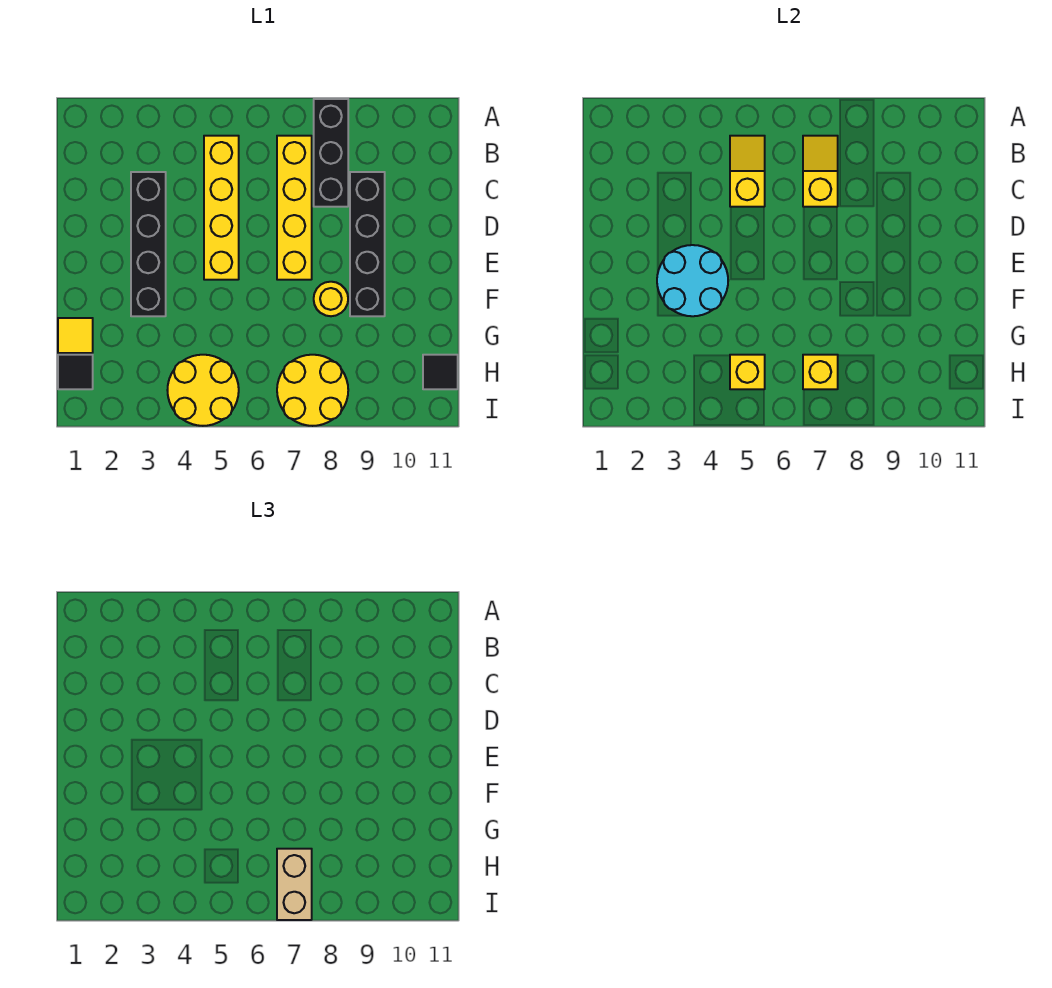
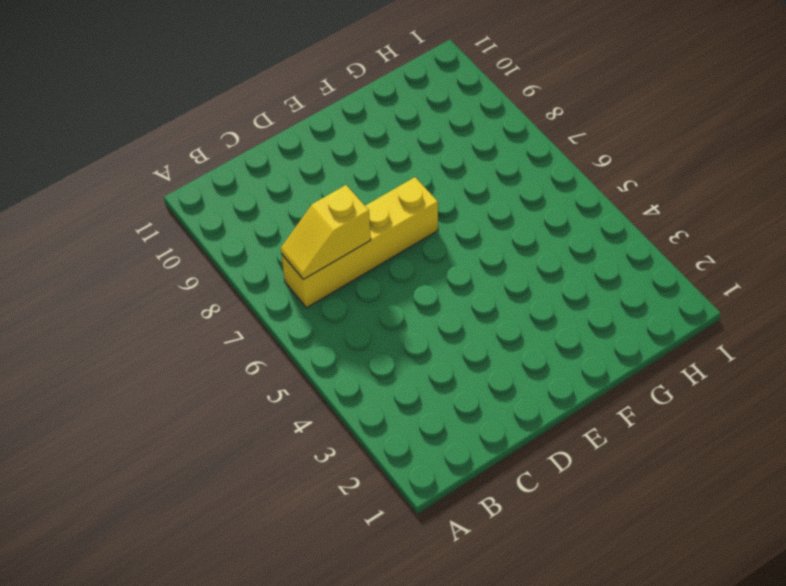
none -> black 1x3 brick [314,99,348,207]
none -> yellow 1x4 brick [204,136,239,280]
none -> black 1x4 brick [131,172,166,316]

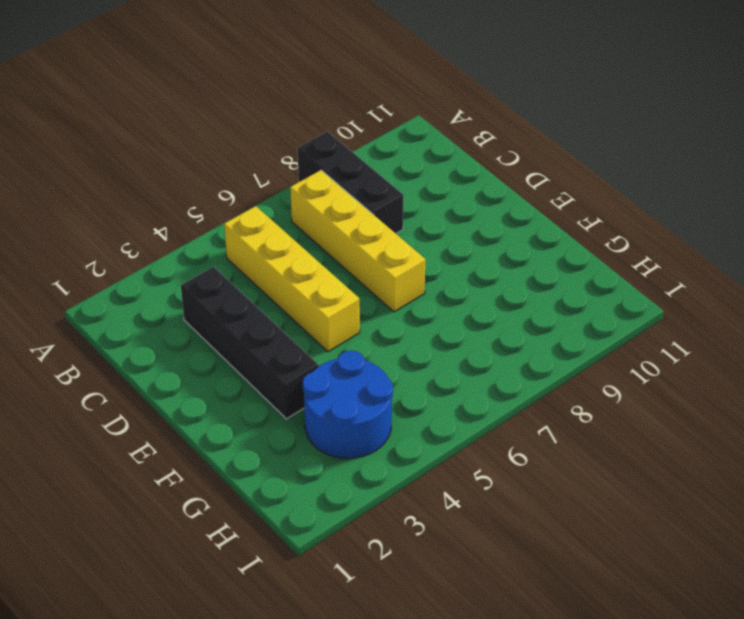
blue 2x2 round brick [303,351,393,459] -> yellow 2x2 round brick [167,355,239,426]
none -> black 1x4 brick [350,172,385,316]
none -> yellow 1x1 round brick [314,282,348,316]
none -> yellow 1x1 tile [58,318,93,353]

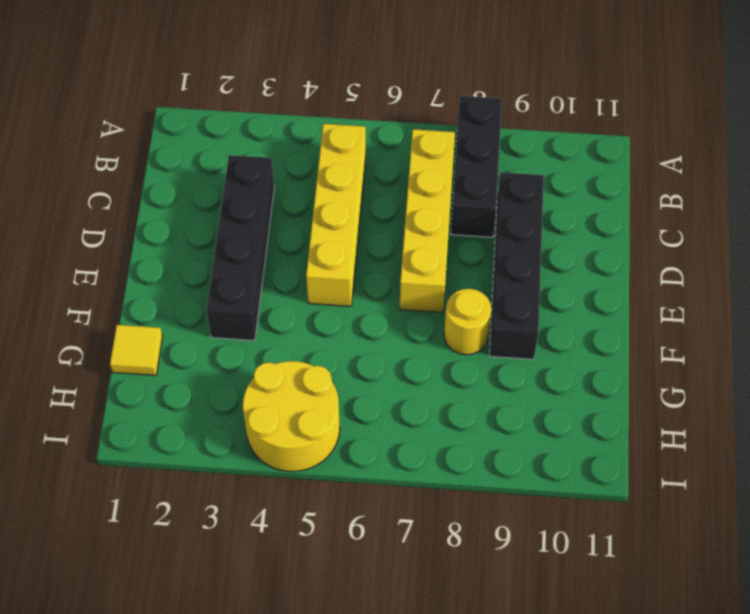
none -> black 1x1 tile [58,355,93,389]
none -> yellow 2x2 round brick [277,355,348,426]
none -> black 1x1 tile [423,355,458,389]

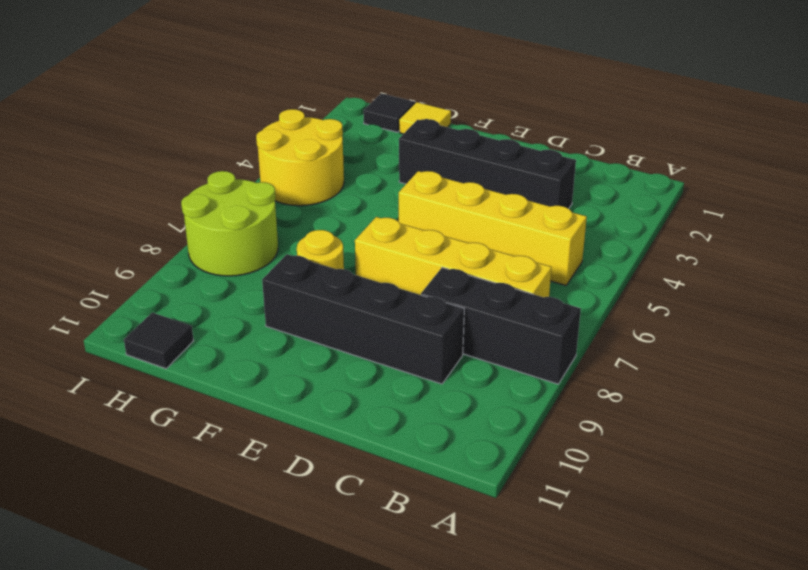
lime 2x2 round brick [181,171,278,276] -> yellow 2x2 round brick [277,355,348,426]
none -> yellow 1x2 slope [730,136,765,207]
none -> yellow 1x2 slope [803,136,838,207]
none -> cyan 2x2 round brick [657,245,728,316]

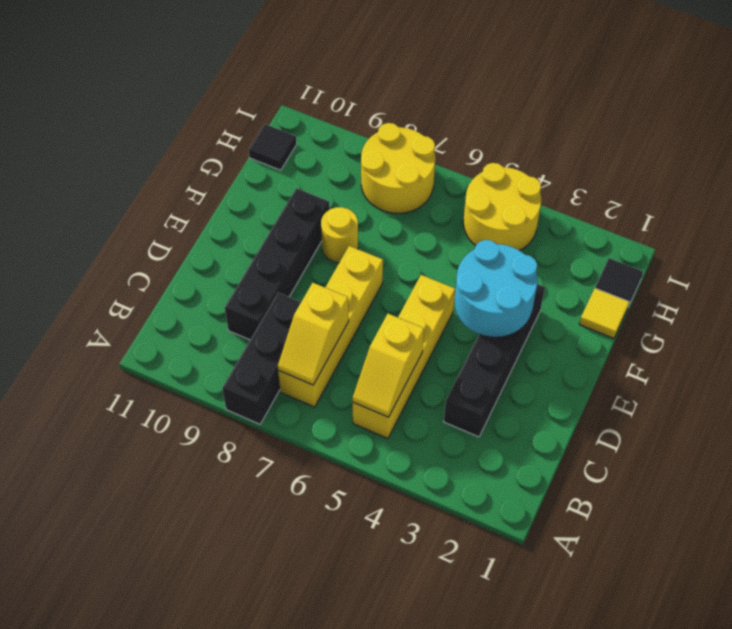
none -> yellow 1x1 brick [730,355,765,389]
none -> yellow 1x1 brick [803,355,838,389]
none -> tan 1x2 brick [277,849,312,920]

